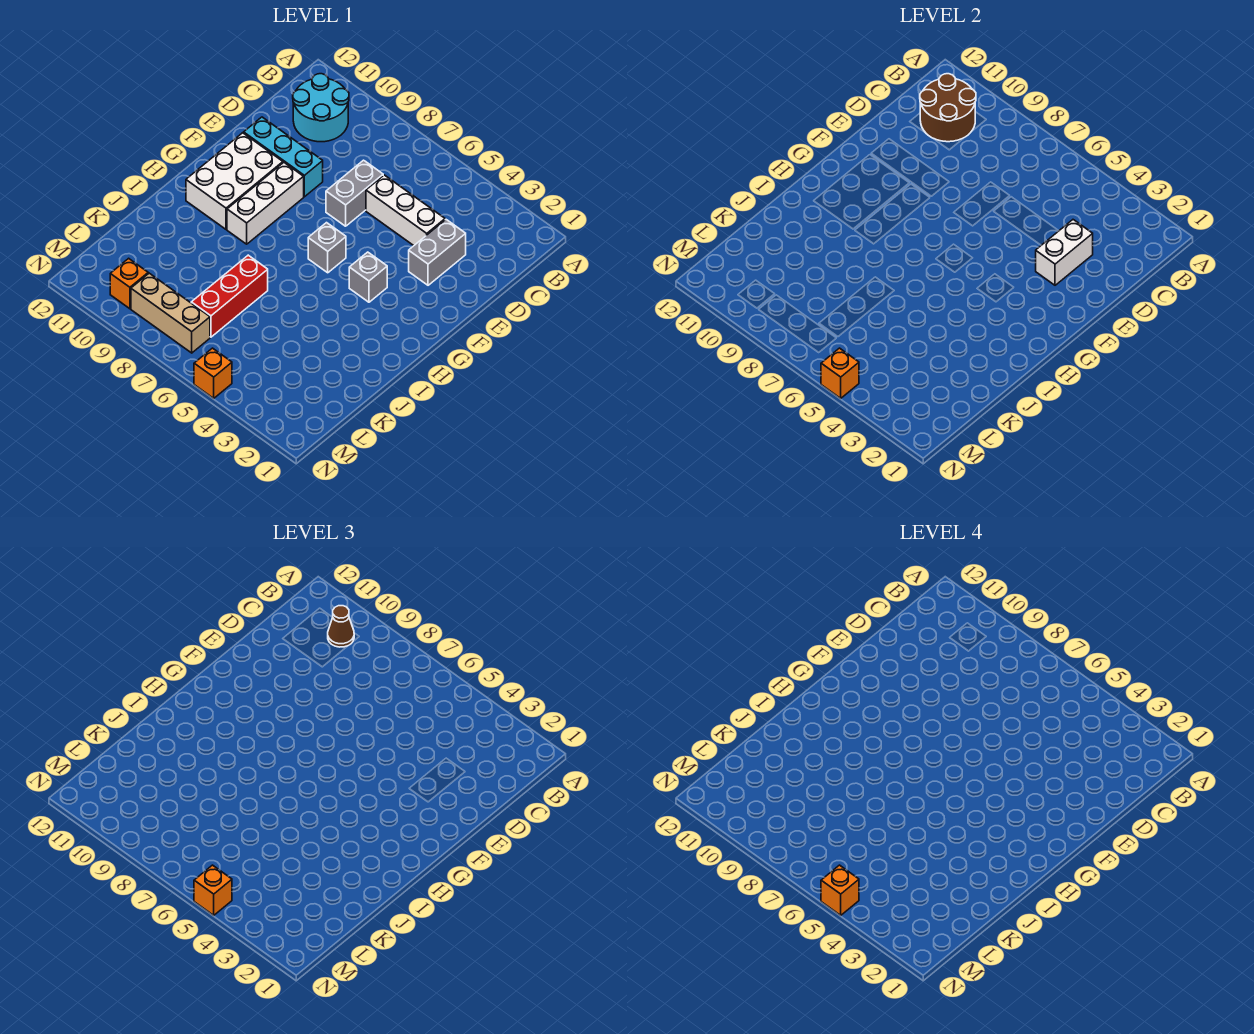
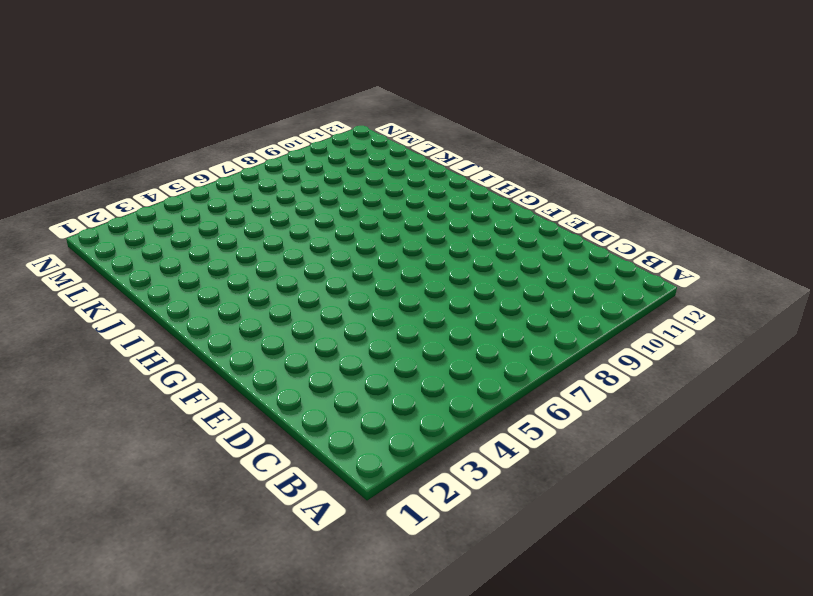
none -> cyan 2x2 round brick [293,74,349,142]
none -> grey 1x2 brick [409,220,466,285]
none -> white 1x3 brick [366,175,445,246]

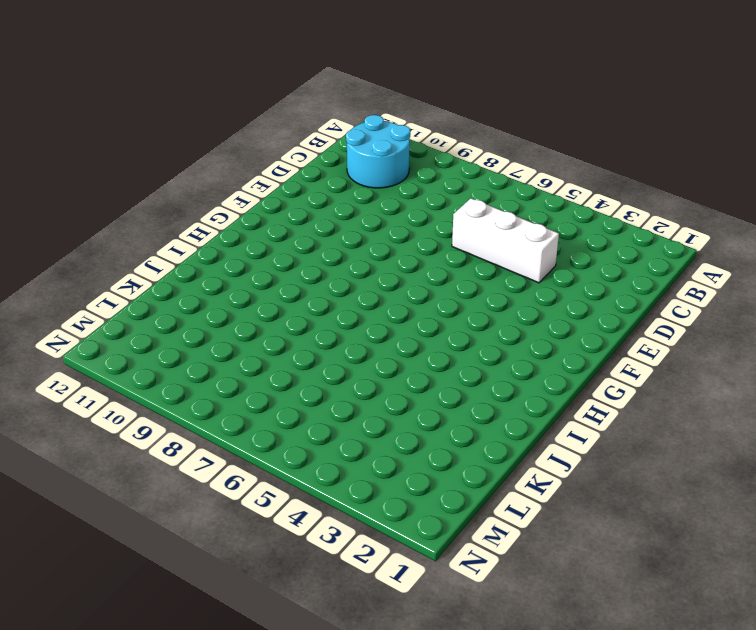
none -> grey 1x2 brick [409,220,466,285]
none -> grey 1x2 brick [326,160,383,226]
none -> cyan 1x3 brick [244,117,323,197]

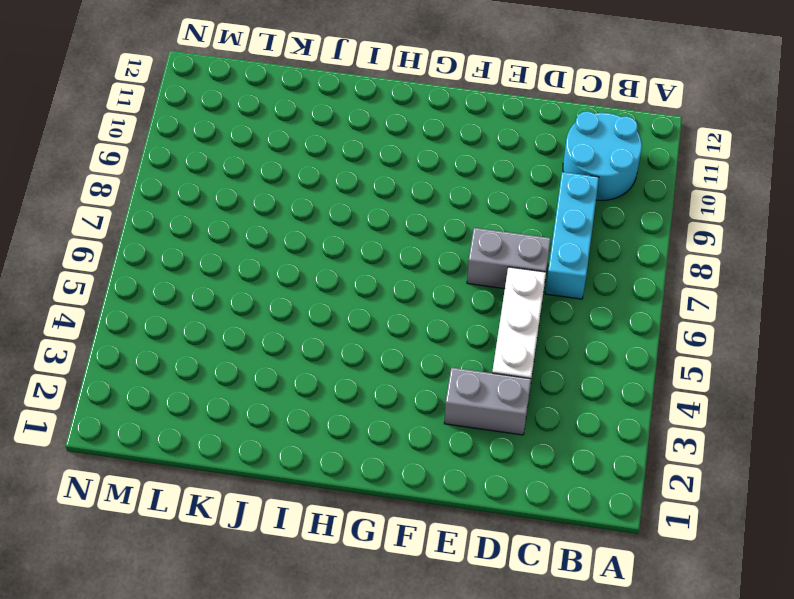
cyan 1x3 brick [545,172,599,299] -> cyan 1x3 brick moved to [244,117,323,197]
none -> white 1x3 brick [227,163,304,244]
none -> white 2x3 brick [186,133,283,229]
none -> grey 1x1 brick [349,252,387,302]

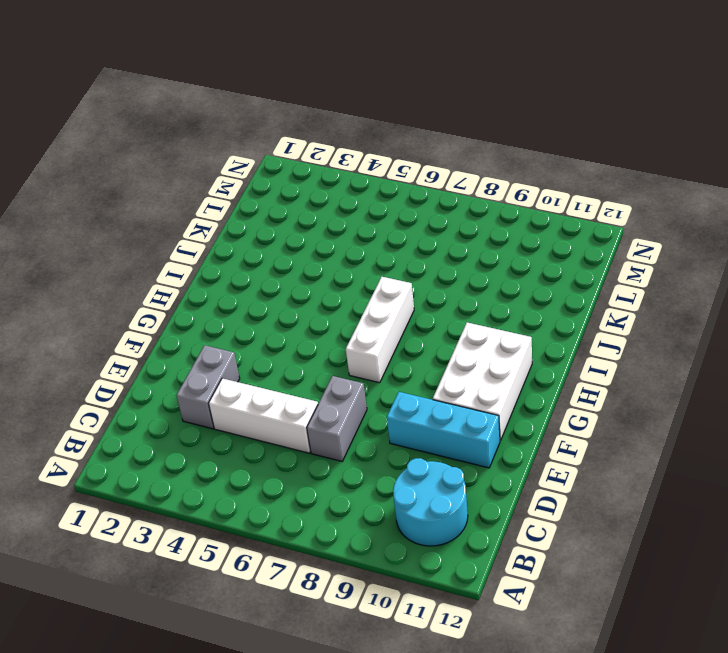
white 1x3 brick [346,277,414,383] -> white 1x3 brick moved to [227,163,304,244]
none -> grey 1x1 brick [349,252,387,302]
none -> grey 1x1 brick [308,223,346,273]
none -> red 1x3 brick [191,255,268,337]

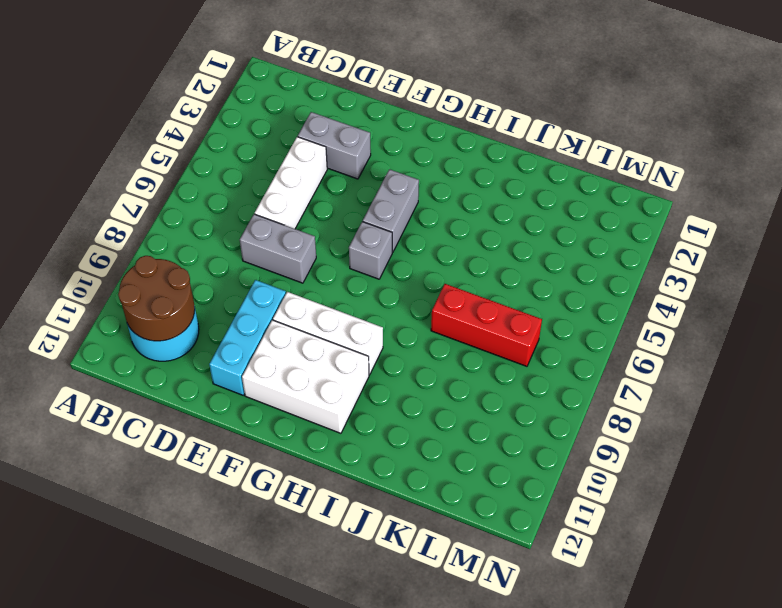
grey 1x2 brick [363,169,419,253] -> grey 1x1 brick [349,252,387,302]
none -> tan 1x3 brick [131,273,210,353]
none -> orange 1x1 brick [110,258,148,309]
none -> orange 1x1 brick [194,348,232,398]

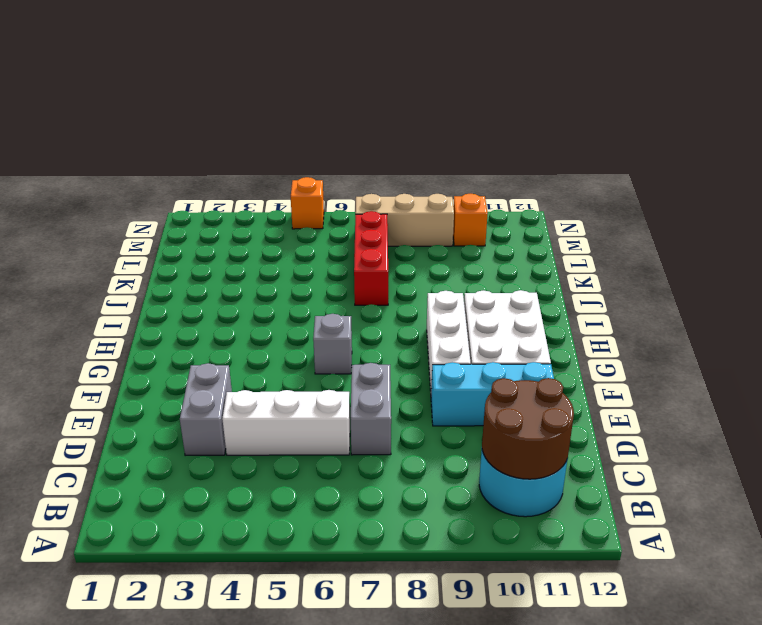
none -> grey 1x1 brick [349,252,387,302]
none -> white 1x2 brick [1036,220,1093,285]
none -> orange 1x1 brick [821,348,859,398]

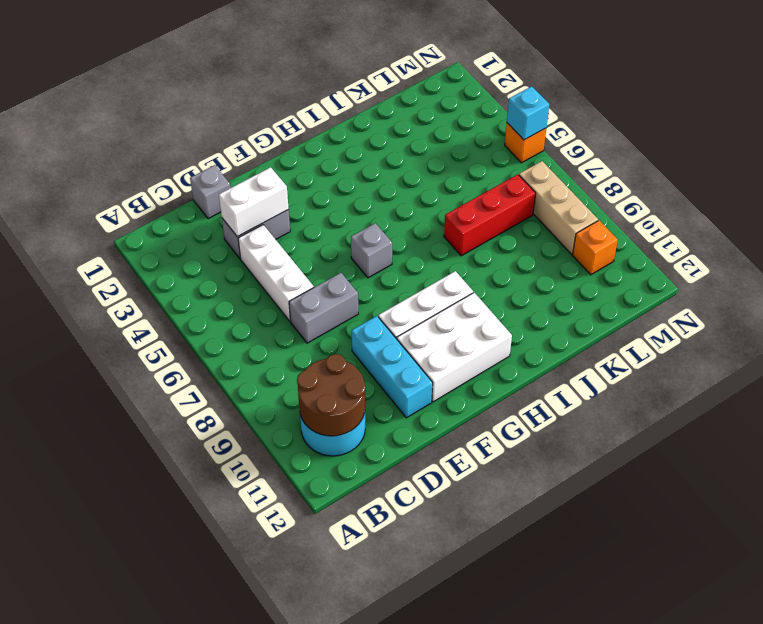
grey 1x1 brick [190,165,230,219] -> grey 1x1 brick moved to [349,252,387,302]
cyan 1x1 brick [507,86,549,140] -> orange 1x1 brick [821,348,859,398]
none -> brown 1x1 cone [328,606,354,647]
none -> orange 1x1 brick [194,865,232,915]
none -> orange 1x1 brick [821,865,859,915]

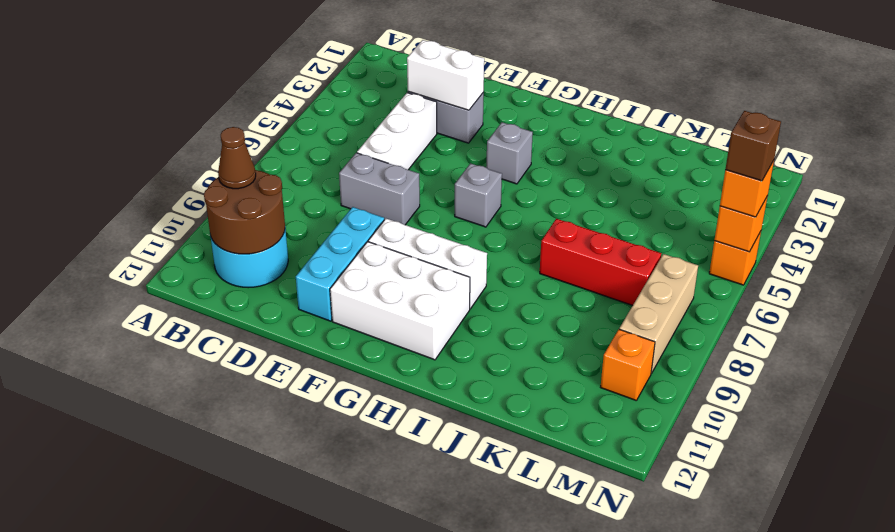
brown 1x1 brick [725,111,781,181] -> orange 1x1 brick [821,865,859,915]

